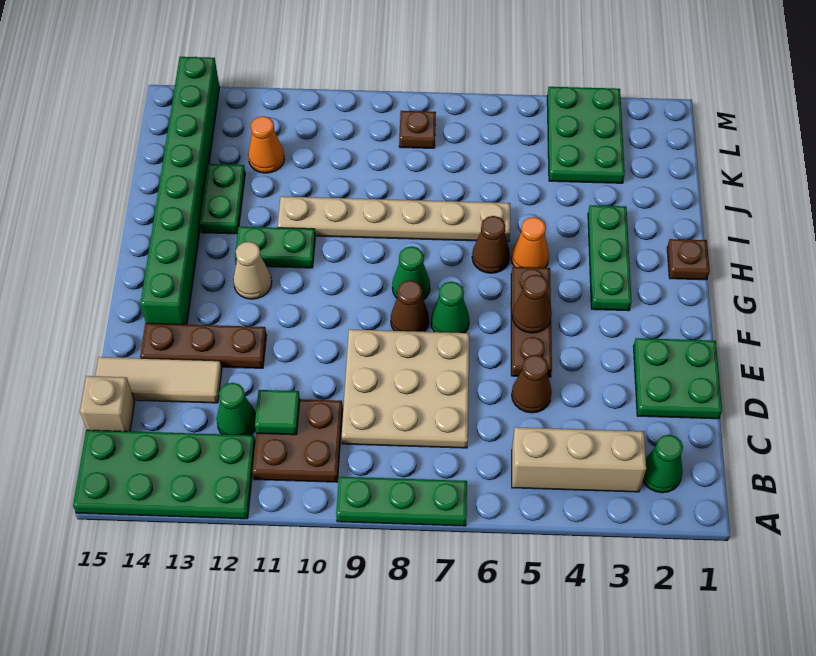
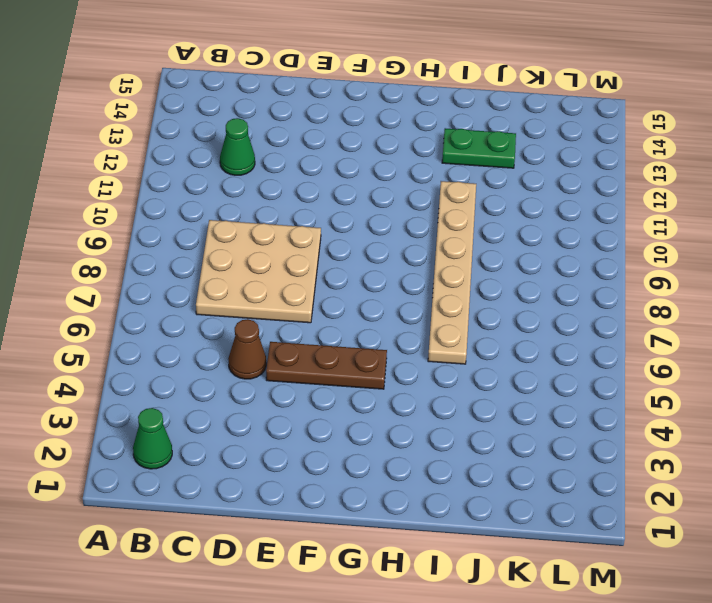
none -> green 1x3 plate [336,477,467,526]
none -> green 2x4 plate [73,430,255,519]
none -> tan 1x3 brick [512,427,646,492]
none -> brown 2x2 plate [252,399,343,482]

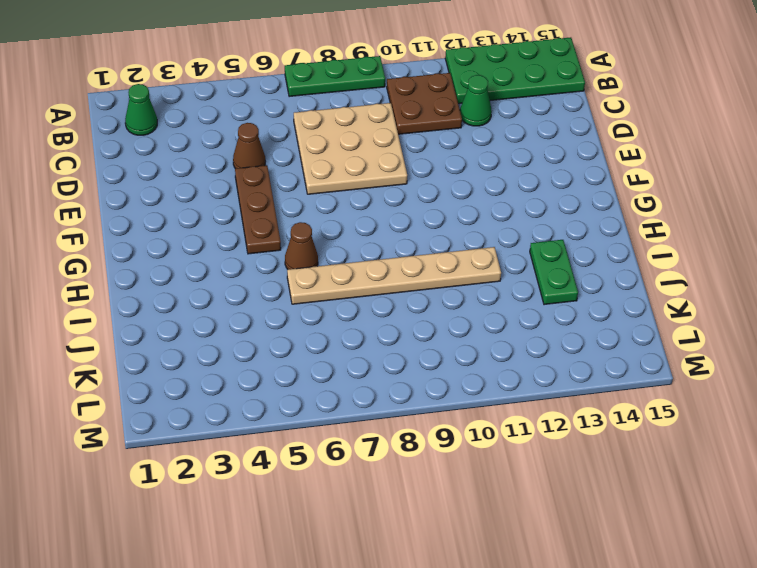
none -> tan 1x3 brick [512,427,646,492]
none -> tan 1x1 brick [80,376,135,431]
none -> green 2x2 plate [634,338,722,419]
none -> tan 1x3 tile [95,357,222,403]

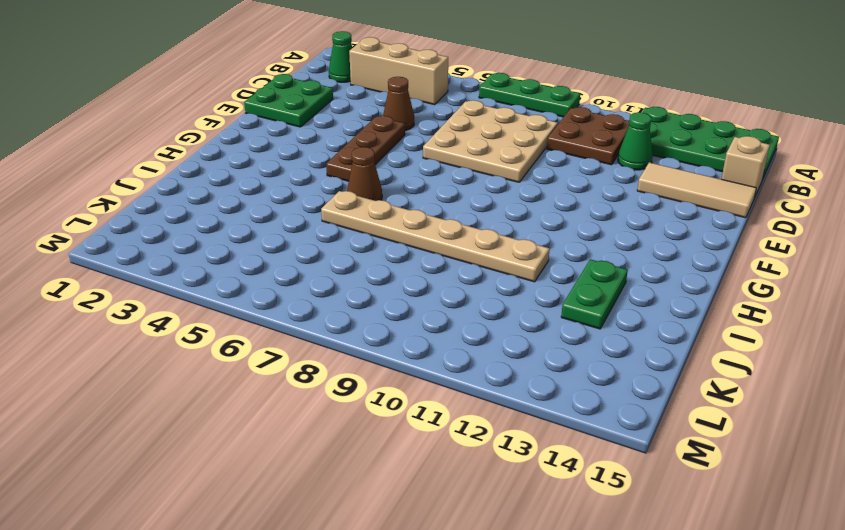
none -> brown 1x3 plate [140,323,267,368]
none -> green 1x1 cone [431,281,469,333]
none -> brown 1x1 cone [391,280,429,332]
none -> green 1x8 brick [140,57,219,325]

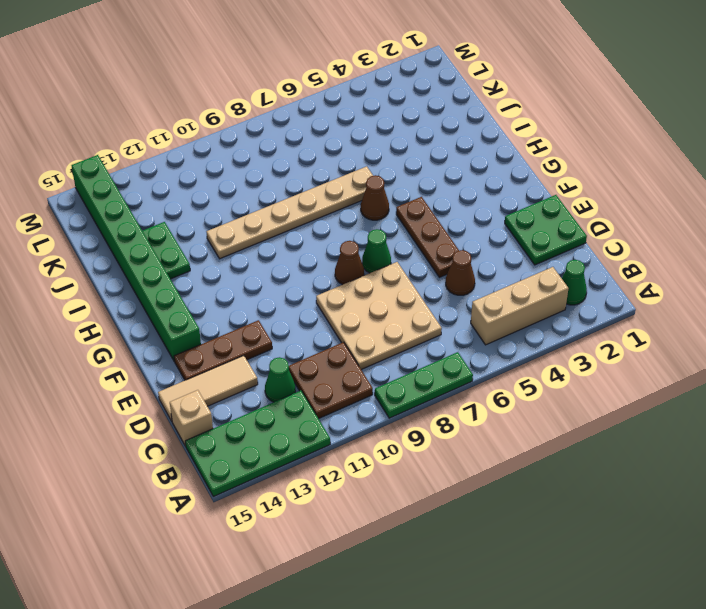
none -> green 1x3 plate [588,205,632,311]
none -> green 1x1 cone [392,246,430,300]
none -> tan 1x1 cone [233,242,272,299]
none -> brown 1x1 plate [667,239,710,280]

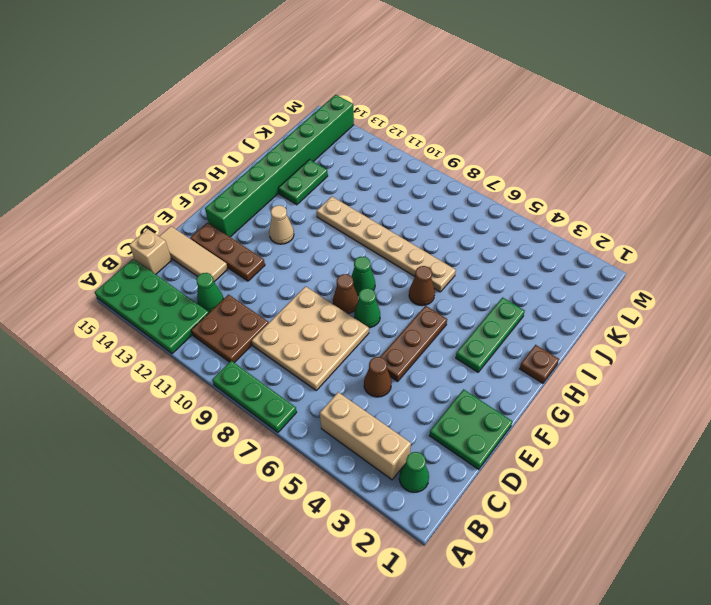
none -> orange 1x1 cone [511,217,549,268]
none -> green 1x2 plate [235,227,315,268]
none -> green 2x3 plate [547,87,625,183]
none -> orange 1x1 cone [248,116,284,173]

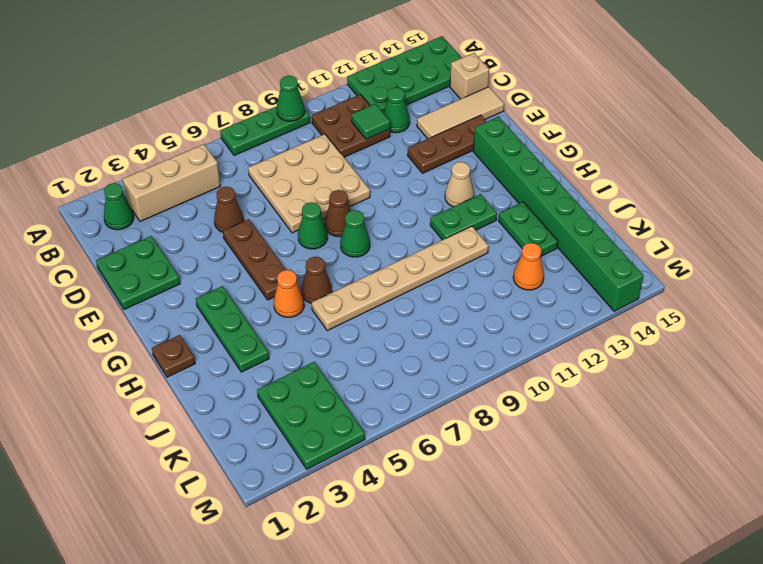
green 1x1 cone [277,76,305,121] -> none
none -> brown 1x1 plate [399,111,436,148]
none -> brown 1x1 cone [512,275,552,333]

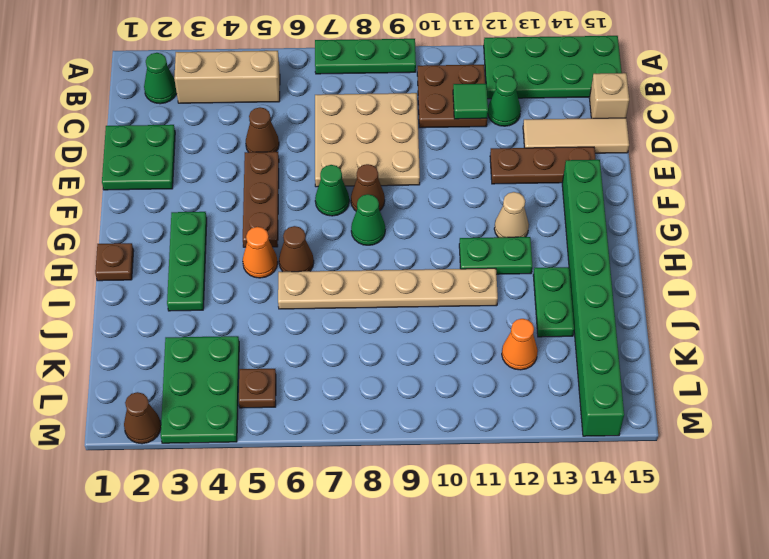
brown 1x1 plate [239,369,276,408] -> brown 1x1 plate moved to [399,111,436,148]
brown 1x1 cone [124,392,161,444] -> brown 1x1 cone moved to [512,275,552,333]

